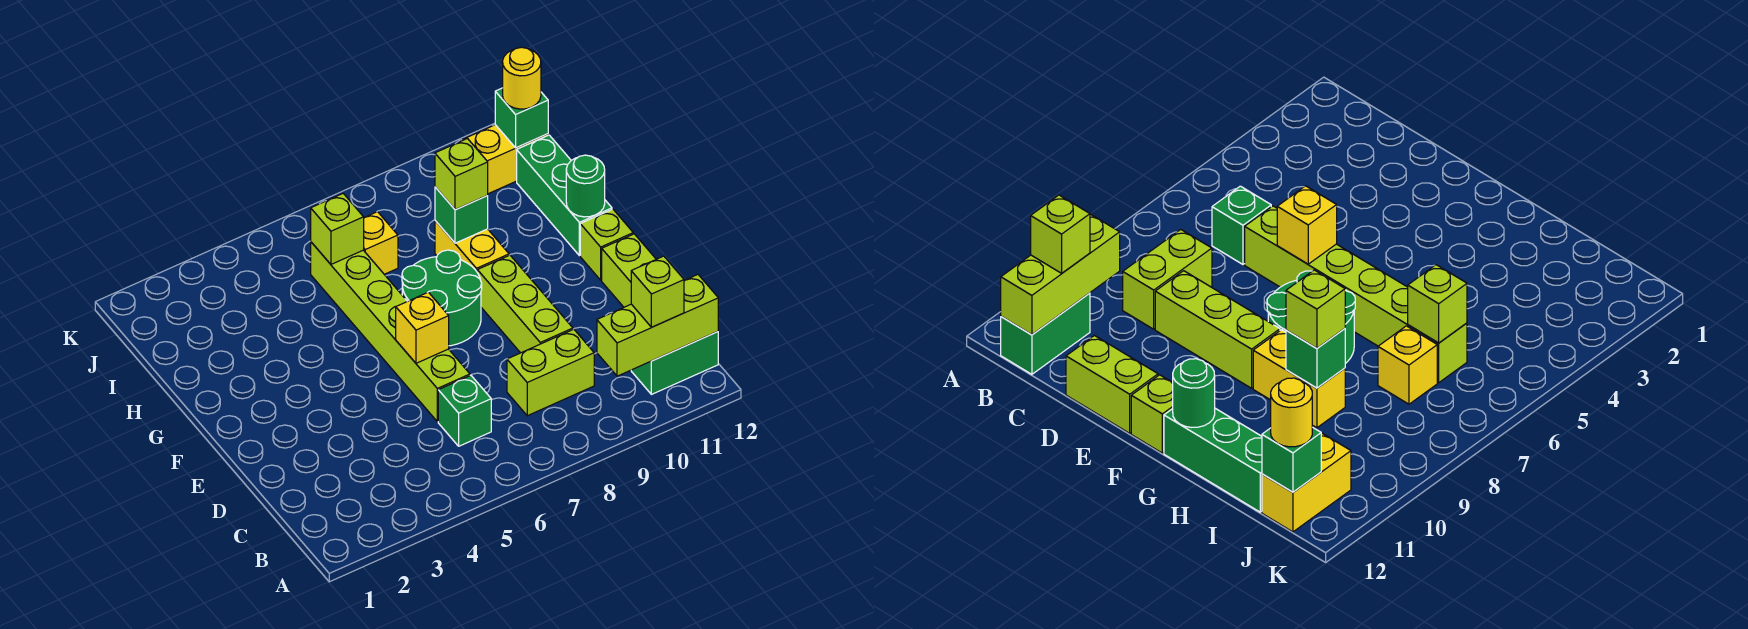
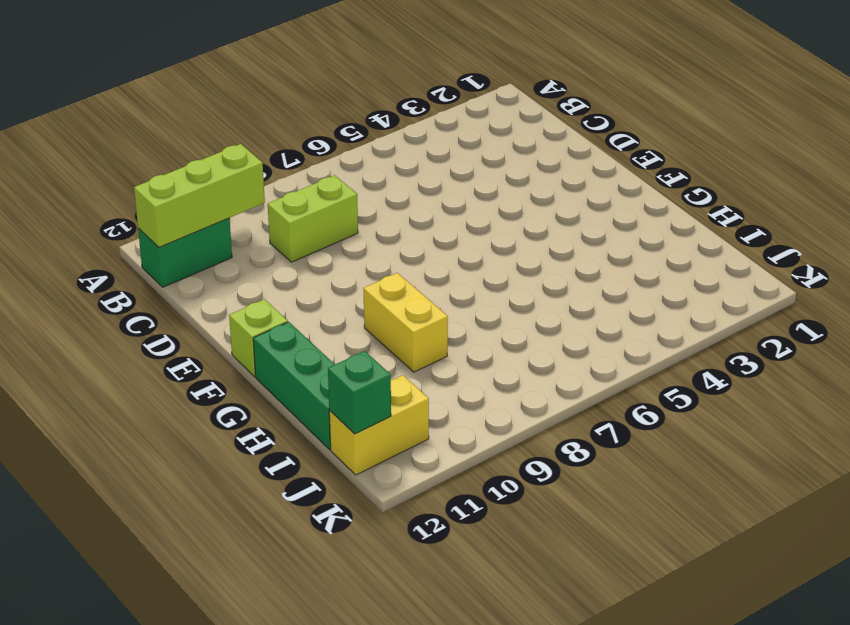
none -> green 1x1 brick [438,375,491,446]
none -> lime 1x6 brick [311,242,470,422]
none -> lime 1x3 brick [477,255,573,353]

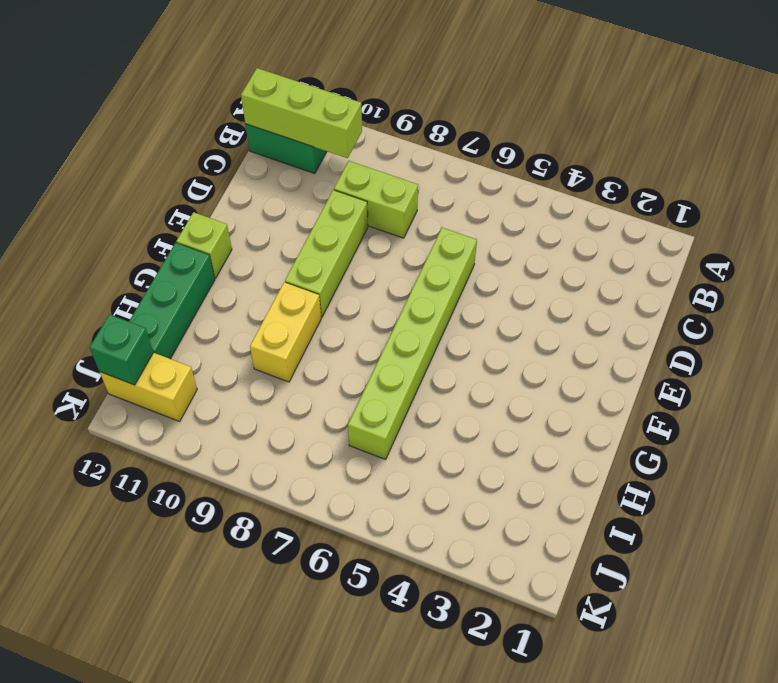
none -> green 1x1 brick [438,375,491,446]
none -> lime 1x2 brick [602,234,656,307]
none -> green 2x2 round brick [402,250,482,346]

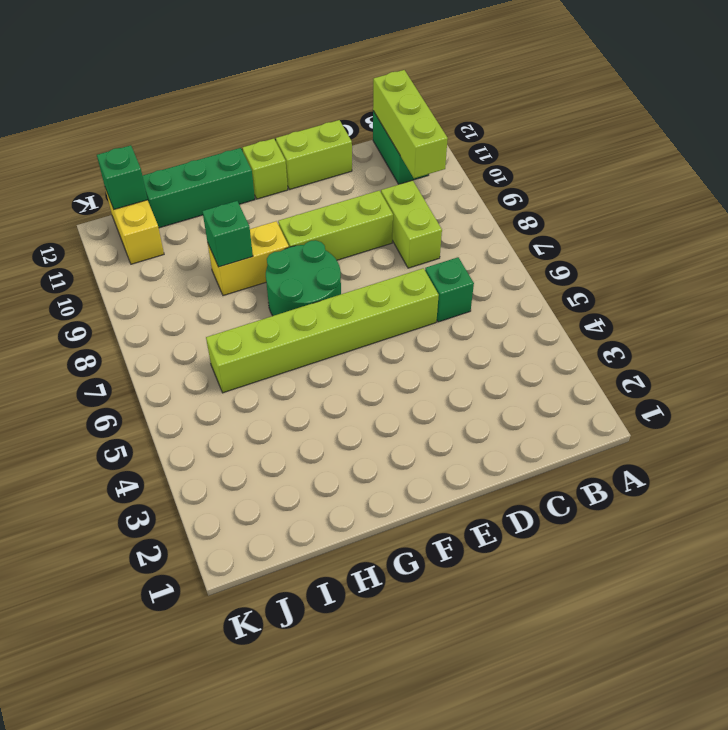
none -> yellow 1x1 brick [364,212,398,274]
none -> yellow 1x1 brick [396,292,449,363]
none -> green 1x1 round brick [566,155,605,217]

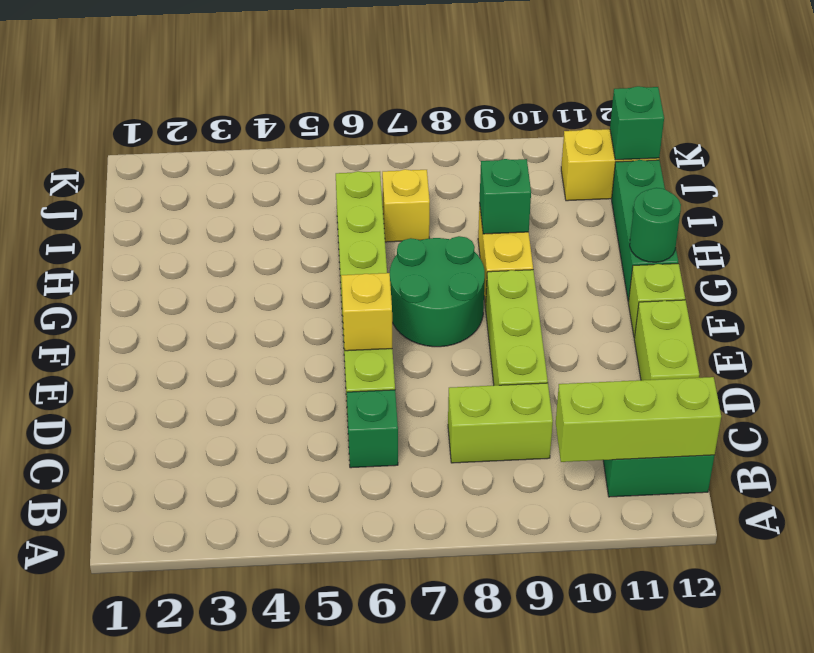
none -> lime 1x1 brick [311,194,364,264]
none -> lime 1x1 brick [631,256,684,327]
none -> lime 1x1 brick [435,139,488,210]

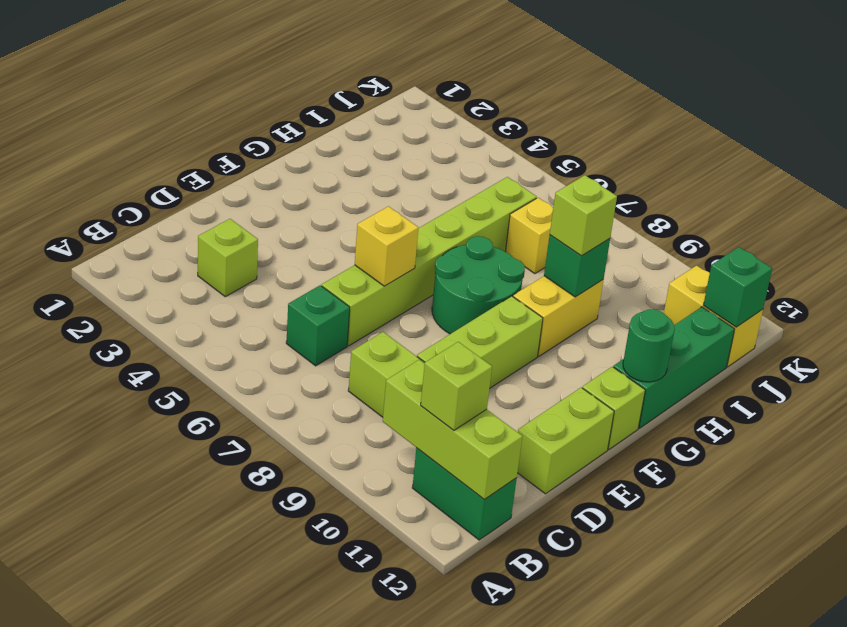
lime 1x1 brick [198,219,258,297] -> lime 1x1 brick moved to [311,194,364,264]
none -> yellow 1x1 round brick [503,47,541,109]

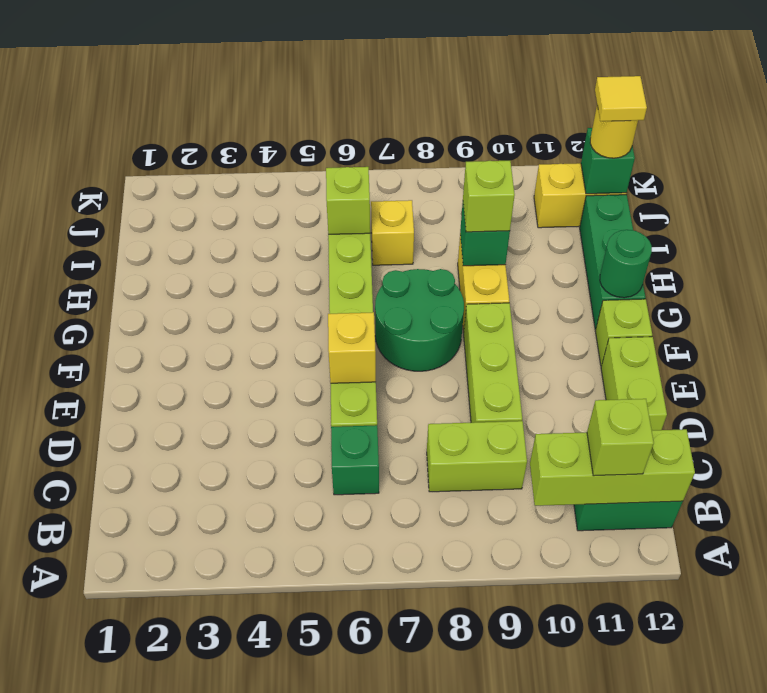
yellow 1x1 tile [595,76,647,121] -> none

